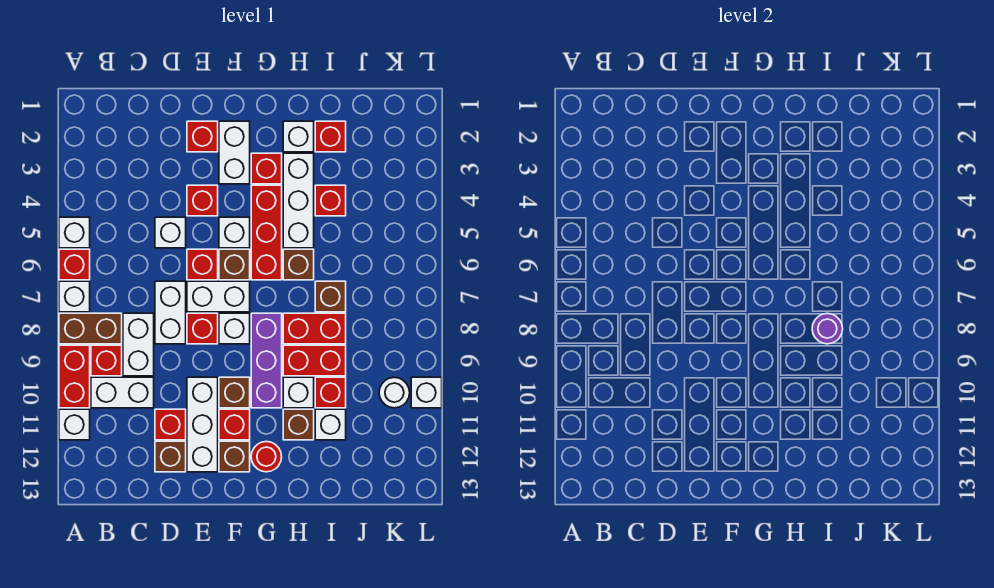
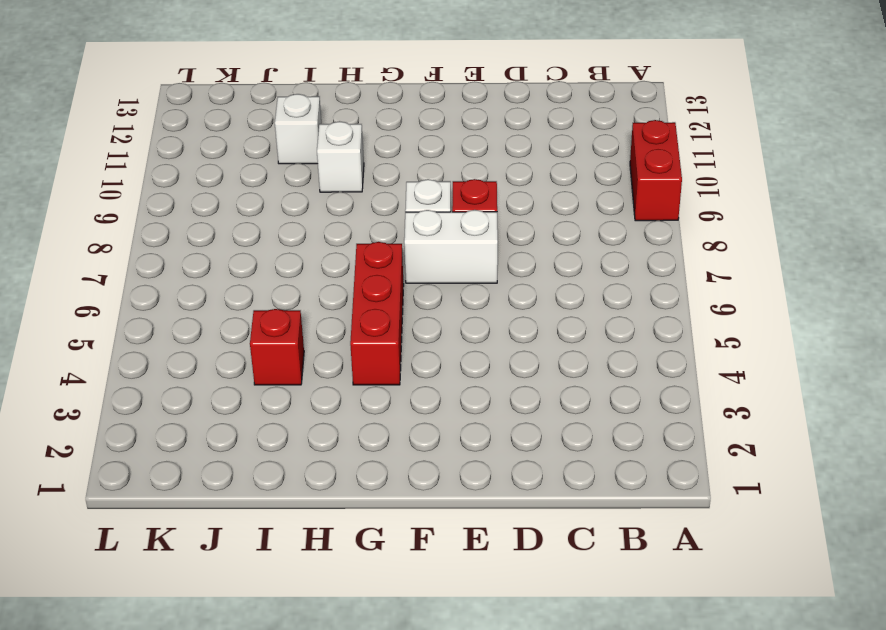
none -> white 1x1 brick [59,217,90,248]
none -> red 1x1 brick [59,249,90,280]
none -> white 1x1 brick [59,281,90,312]
none -> brown 1x2 brick [59,313,122,344]

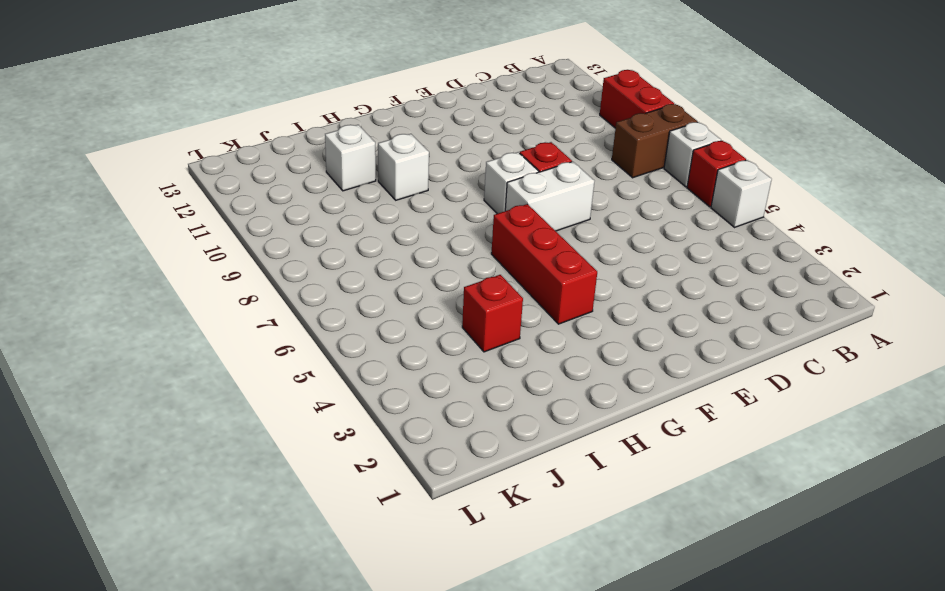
none -> white 1x1 brick [59,409,90,440]
none -> red 1x1 brick [91,345,122,376]
none -> white 1x2 brick [91,377,154,408]
none -> white 1x2 brick [123,313,154,376]

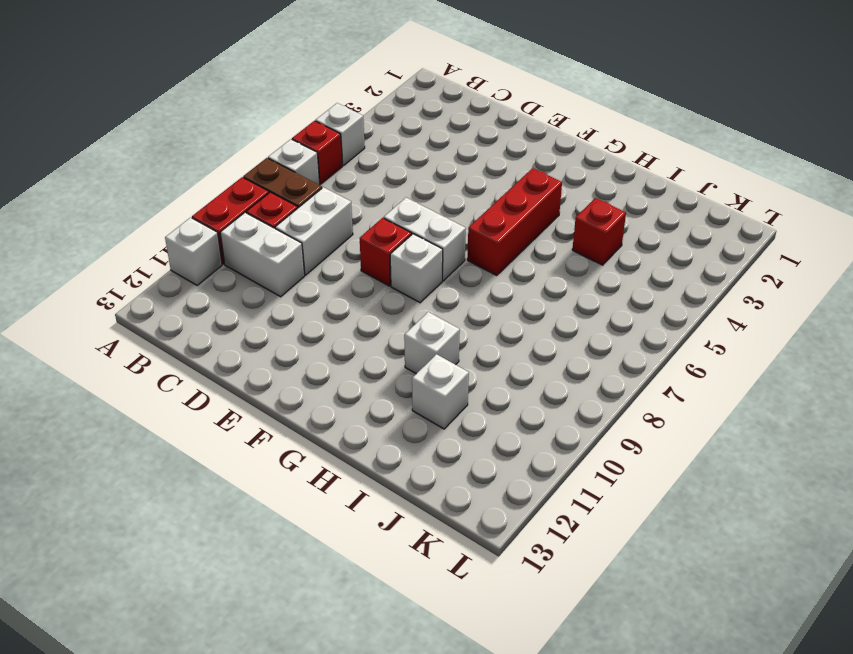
none -> white 1x1 brick [155,217,186,248]
none -> white 1x2 brick [155,281,186,344]
none -> red 1x1 brick [155,409,186,440]
none -> brown 1x1 brick [155,441,186,472]

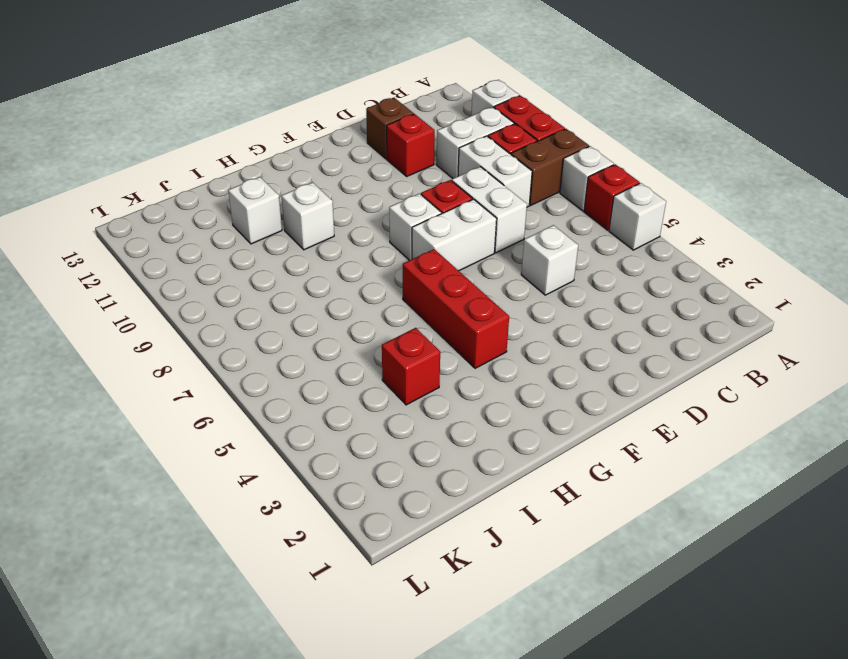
none -> red 1x1 brick [187,121,218,152]
none -> red 1x1 brick [187,185,218,216]
none -> red 1x1 brick [187,249,218,280]
none -> white 1x3 brick [187,377,218,472]

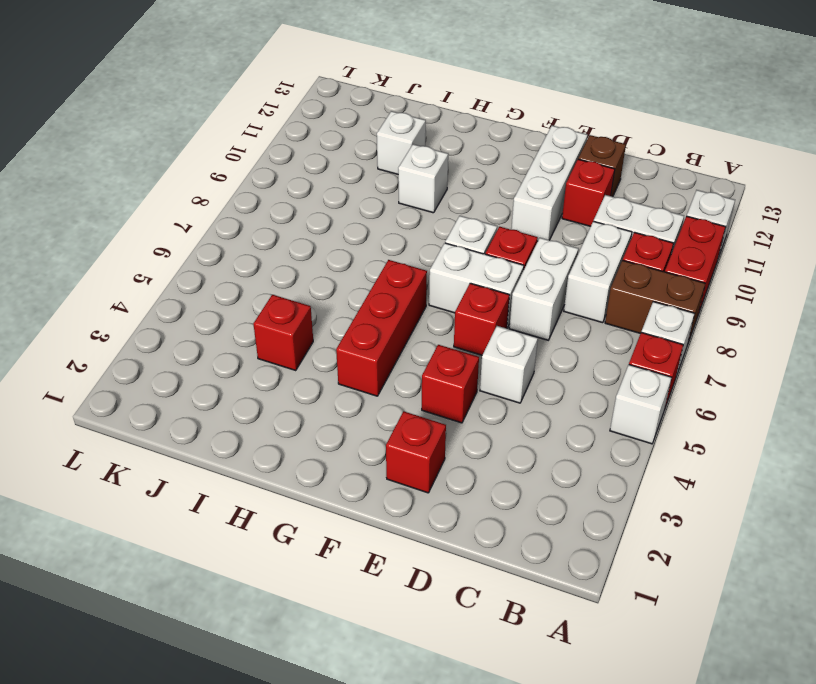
none -> white 1x2 brick [219,121,250,184]
none -> white 1x1 brick [219,217,250,248]
none -> brown 1x1 brick [219,249,250,280]
none -> brown 1x1 brick [219,377,250,408]

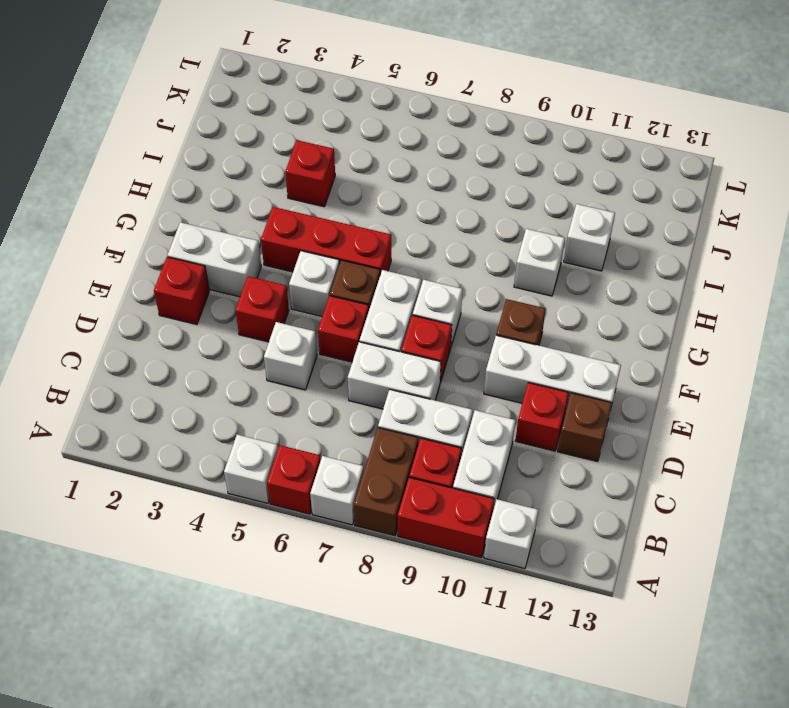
none -> red 1x1 brick [219,409,250,440]
none -> brown 1x1 brick [219,441,250,472]
none -> red 1x1 brick [251,153,282,184]
none -> purple 1x3 brick [251,313,282,408]

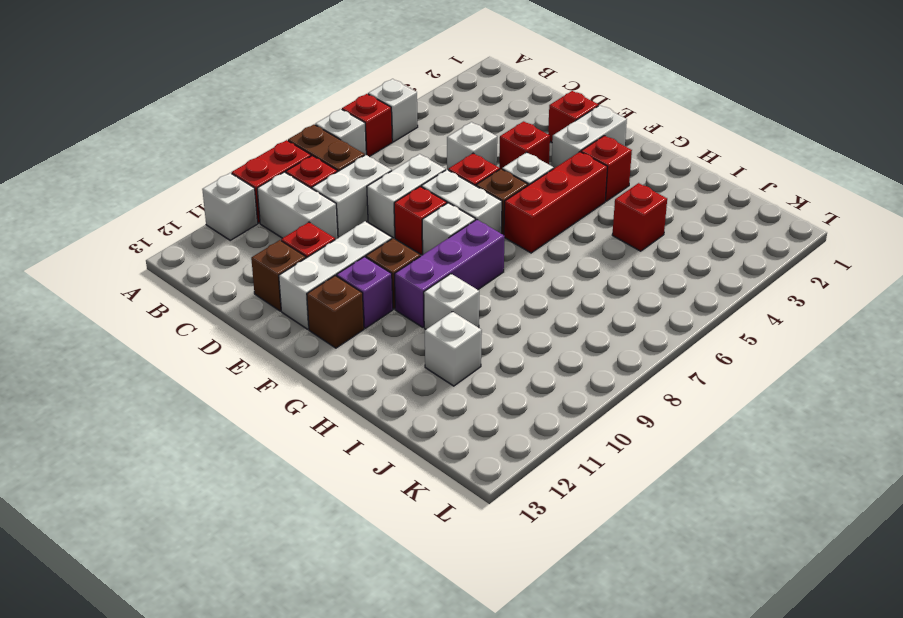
purple 1x1 brick [337,257,393,328] -> red 1x1 brick [219,409,250,440]
none -> red 1x1 round brick [251,442,282,472]
none -> white 1x1 brick [283,121,314,152]
none -> white 1x3 brick [283,153,314,248]
none -> brown 1x1 brick [283,249,314,280]

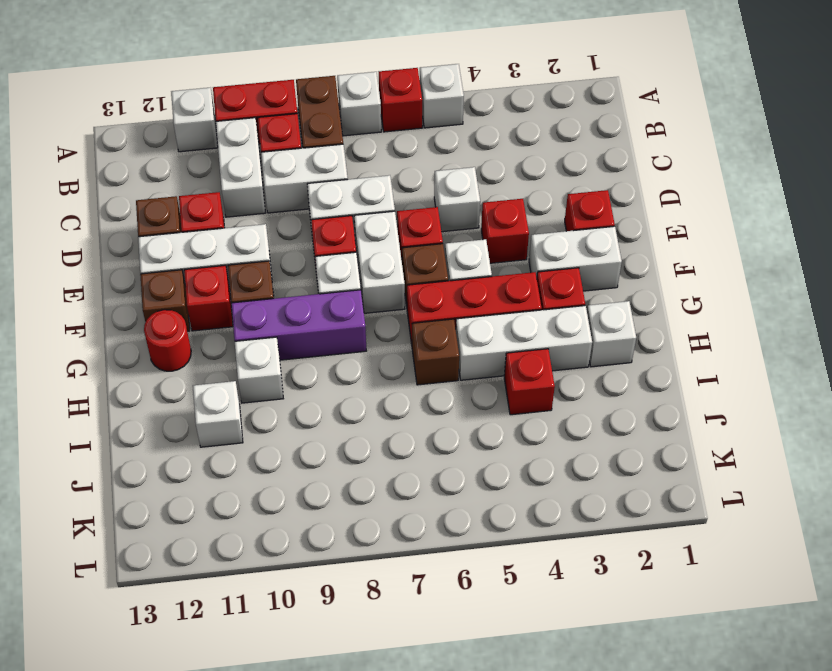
none -> red 1x2 brick [283,313,346,344]
none -> red 1x2 brick [283,345,346,376]
none -> brown 1x1 brick [283,409,314,440]
none -> red 1x1 brick [315,121,346,152]

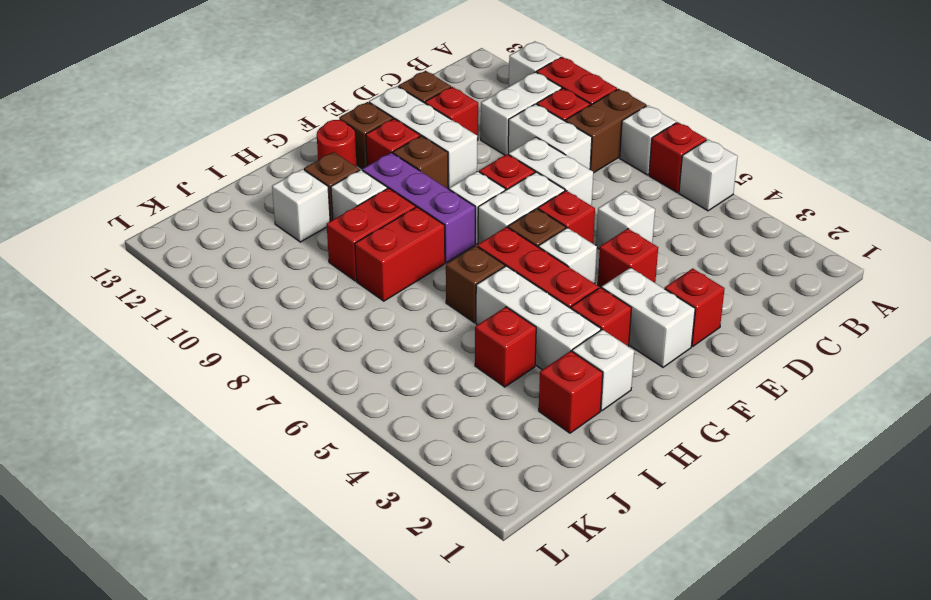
none -> brown 1x1 brick [315,281,346,312]
none -> red 1x1 brick [315,377,346,408]
none -> white 1x1 round brick [379,377,410,408]
none -> white 1x1 brick [411,377,442,408]

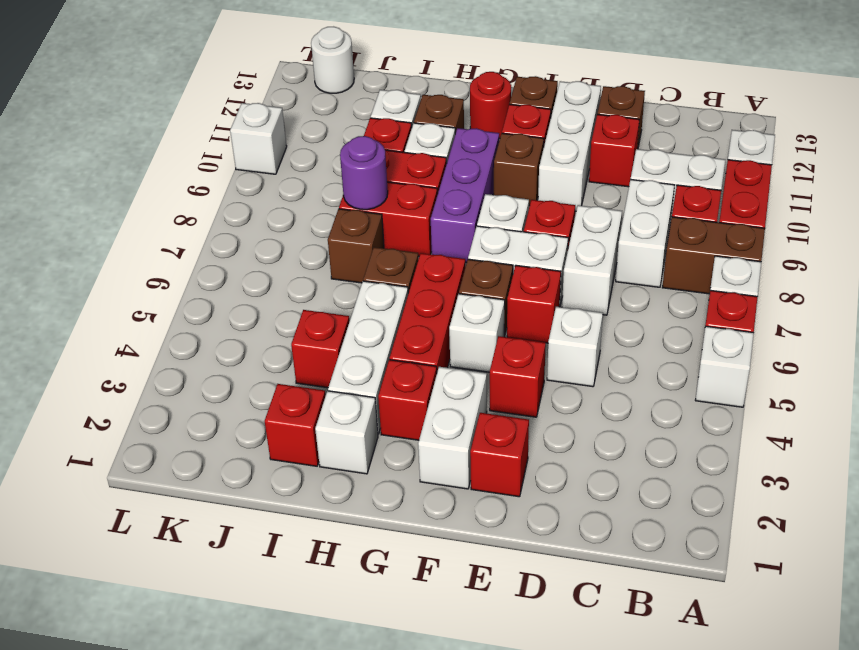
white 1x1 round brick [311,27,354,93] -> white 1x1 round brick moved to [379,377,410,408]

